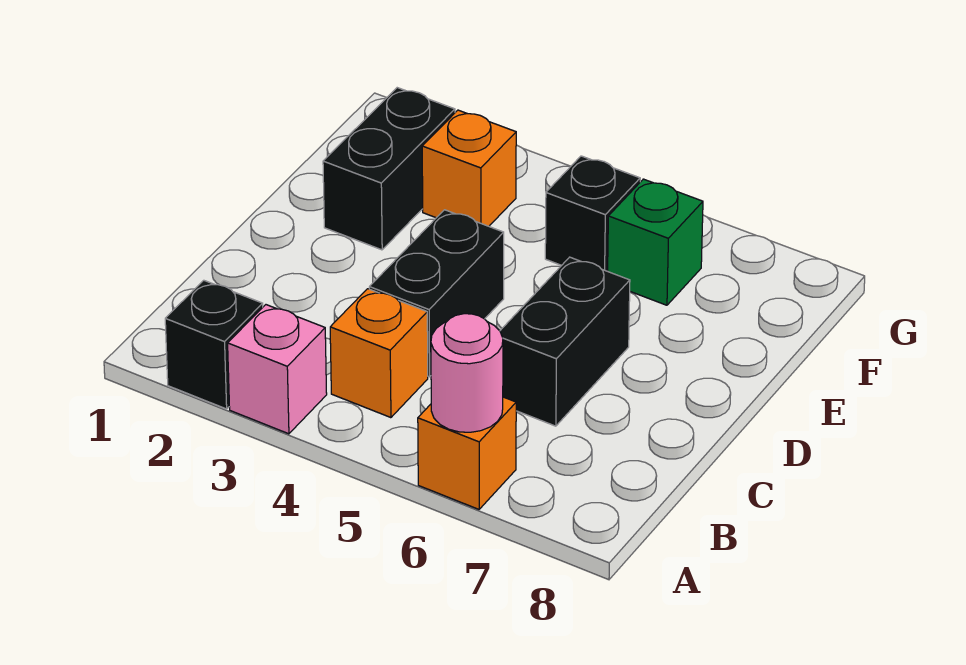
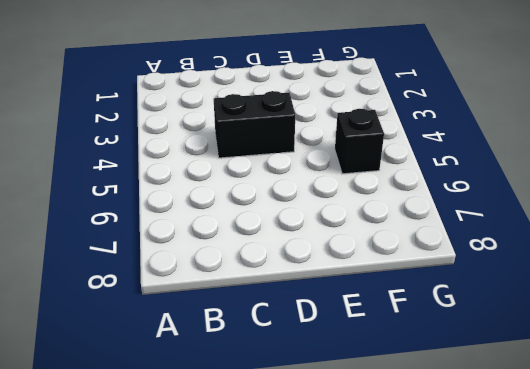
none -> black 1x1 brick [165,280,263,409]
none -> pink 1x1 brick [228,305,327,434]

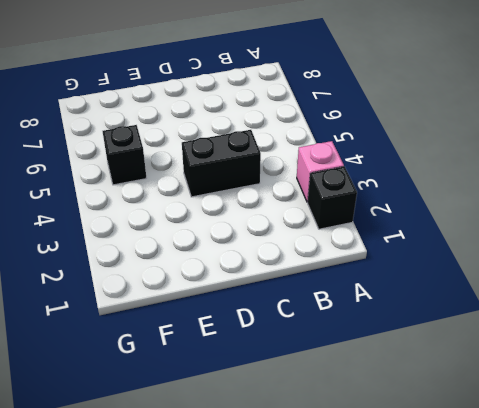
none -> orange 1x1 brick [418,397,516,509]
none -> orange 1x1 brick [330,289,428,418]

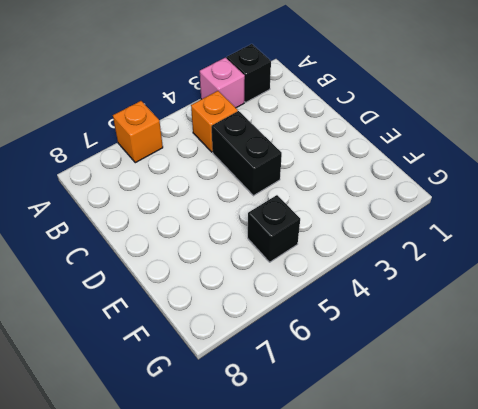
none -> black 1x2 brick [500,257,630,426]
none -> black 1x2 brick [323,88,455,250]

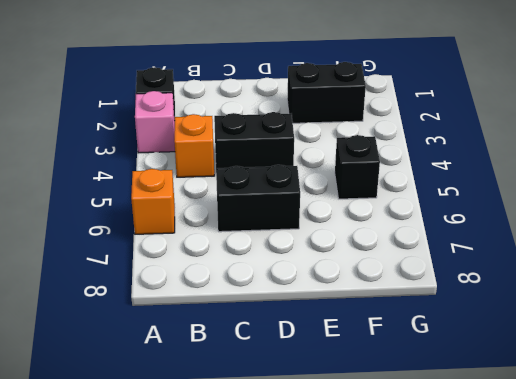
none -> orange 1x1 brick [422,110,516,226]
none -> green 1x1 brick [608,179,703,305]

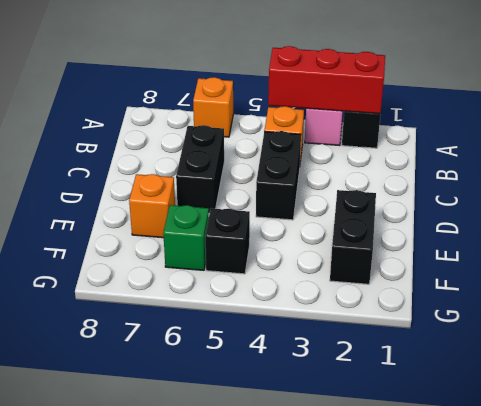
red 1x3 brick [268,46,385,114] -> none
orange 1x1 brick [129,174,175,238] -> orange 1x1 brick moved to [422,110,516,226]
none -> pink 1x1 round brick [431,314,503,432]

